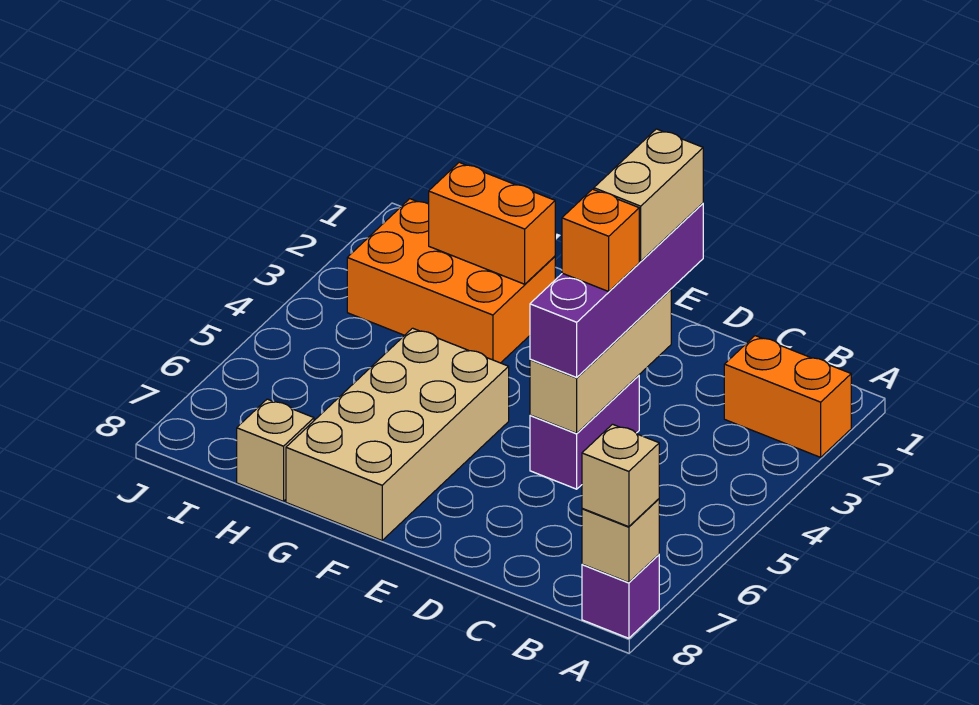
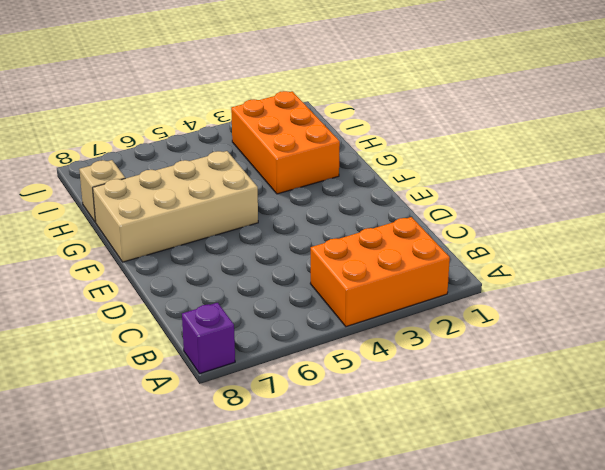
orange 2x3 brick [310,217,450,327] -> orange 1x2 brick [724,336,851,457]
none -> purple 1x2 brick [530,375,639,489]
none -> tan 1x1 brick [582,499,659,583]
none -> tan 1x3 brick [530,289,671,433]

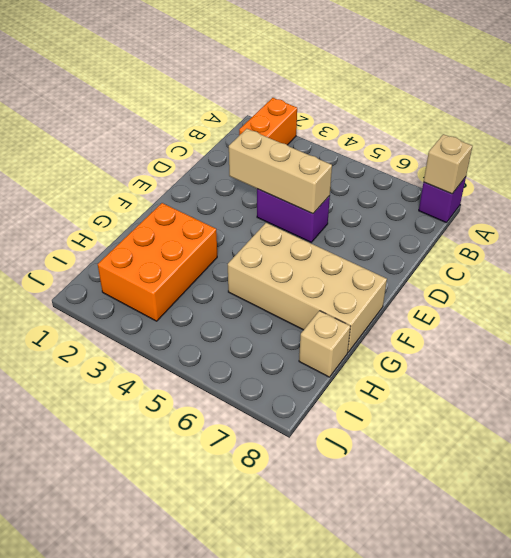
none -> orange 1x2 brick [429,162,555,284]
none -> tan 1x1 brick [582,424,659,527]
none -> purple 1x4 brick [530,203,703,377]

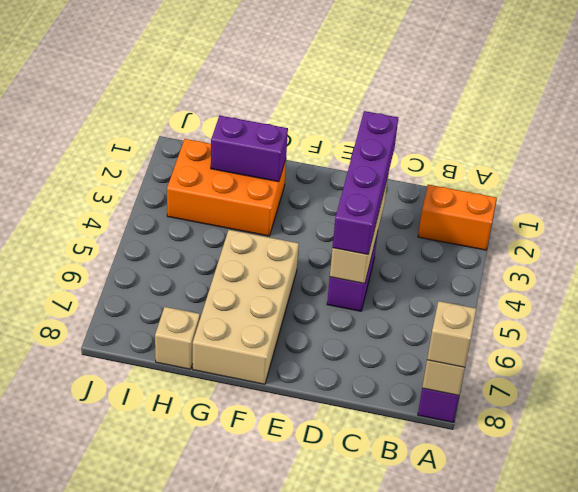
purple 1x2 brick [211,116,288,182] -> orange 1x2 brick [429,162,555,284]
none -> tan 1x2 brick [594,129,703,261]
none -> orange 1x1 brick [562,189,639,291]

